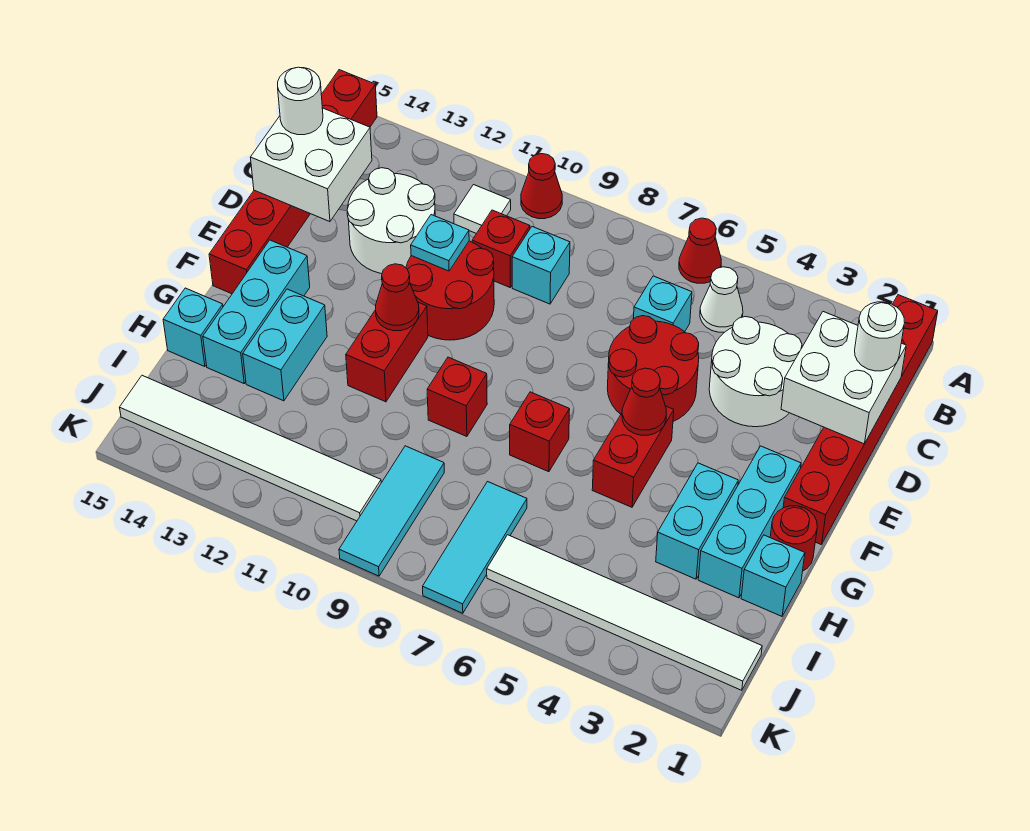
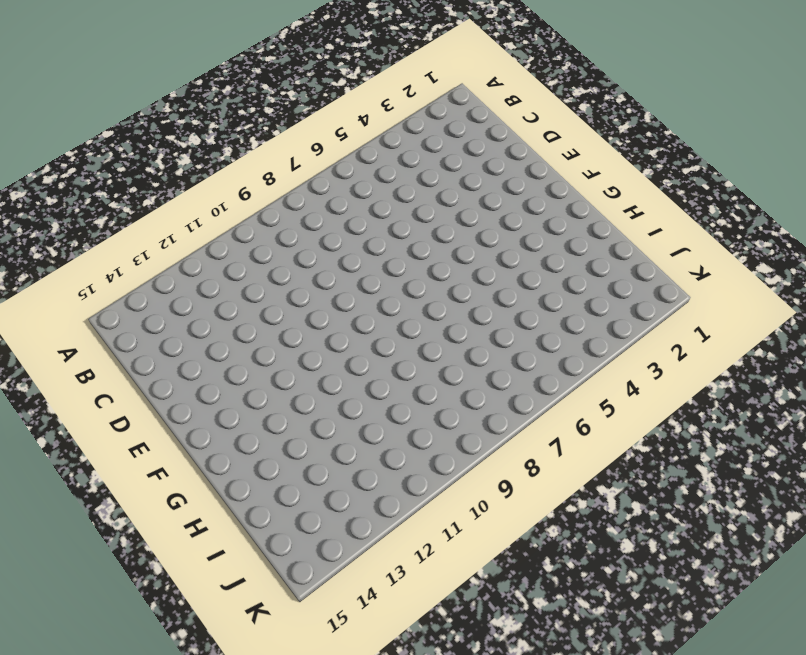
none -> red 1x6 brick [783,295,938,545]
none -> red 1x1 cone [679,218,721,283]
none -> red 1x1 cone [521,154,562,219]
none -> red 1x6 brick [209,70,377,294]

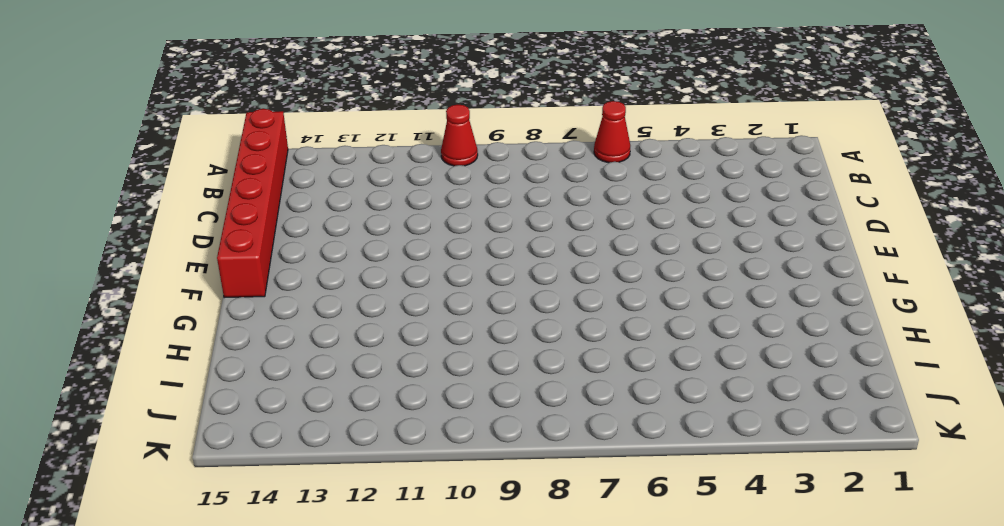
none -> red 1x6 brick [783,295,938,545]
none -> white 1x1 cone [700,267,743,332]
none -> white 1x1 tile [454,185,511,234]
none -> white 2x2 round brick [709,317,802,427]

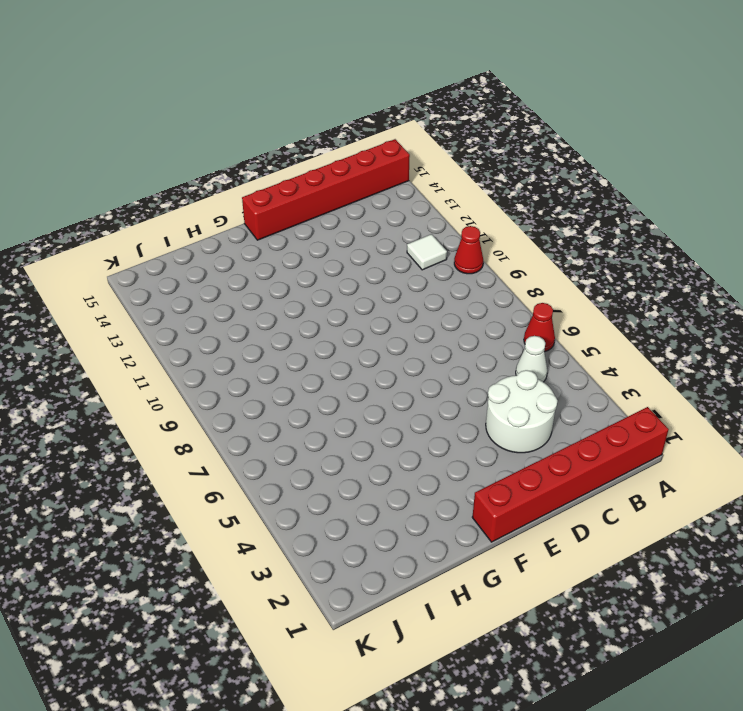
none -> cyan 1x1 brick [634,276,692,332]
none -> cyan 1x1 brick [512,227,570,304]
none -> red 1x1 brick [472,210,530,287]
none -> white 2x2 round brick [347,168,435,274]

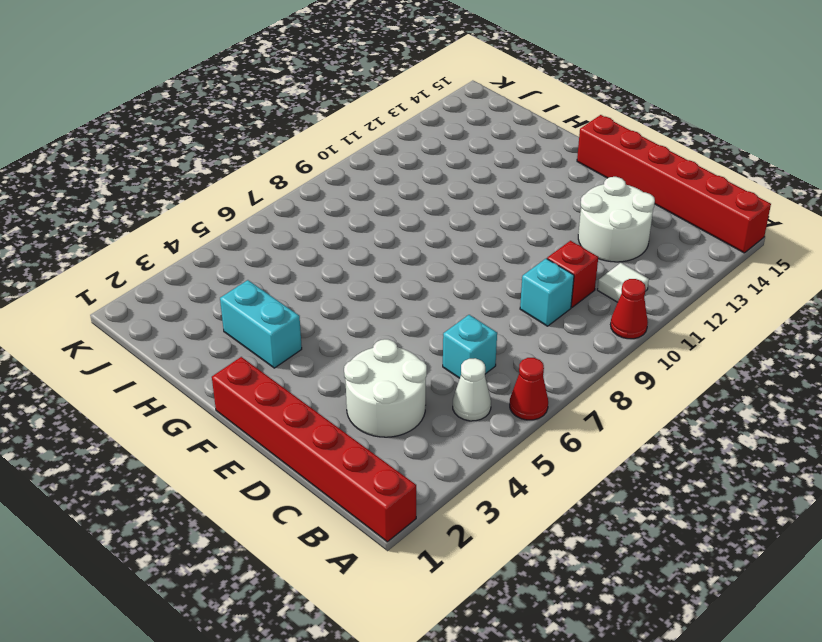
none -> red 2x2 round brick [607,316,699,421]
none -> red 2x2 round brick [406,241,494,340]
none -> cyan 1x3 brick [698,446,801,598]
none -> red 1x2 brick [592,406,674,507]

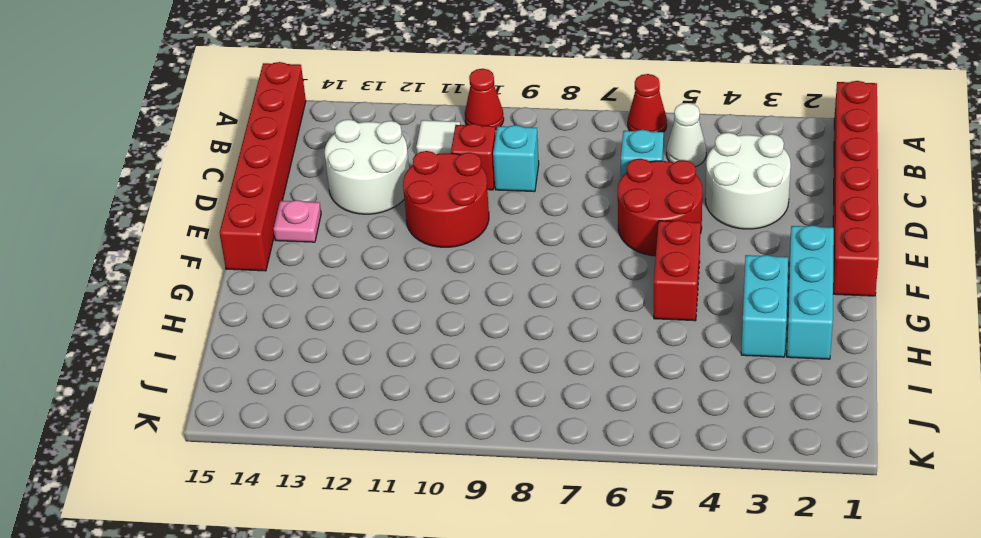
pink 1x1 plate [273,200,321,242] -> none
none -> red 1x2 brick [346,302,428,402]
none -> cyan 1x3 brick [203,240,310,383]
none -> red 1x1 round brick [770,506,817,571]
none -> red 1x1 brick [510,392,570,472]

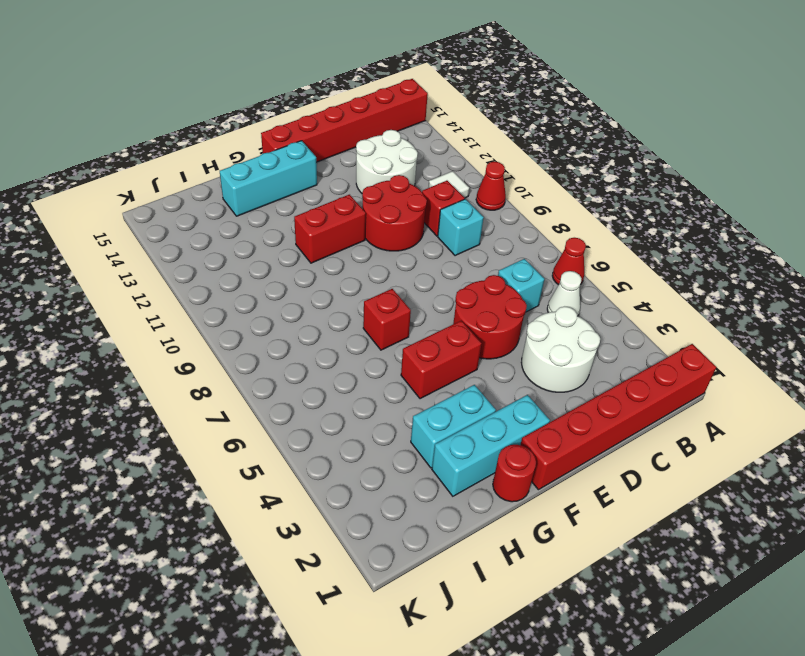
none -> red 1x1 brick [427,357,487,436]
none -> cyan 1x2 brick [243,289,327,401]
none -> cyan 1x1 brick [741,535,805,616]
none -> cyan 1x1 brick [163,288,223,367]

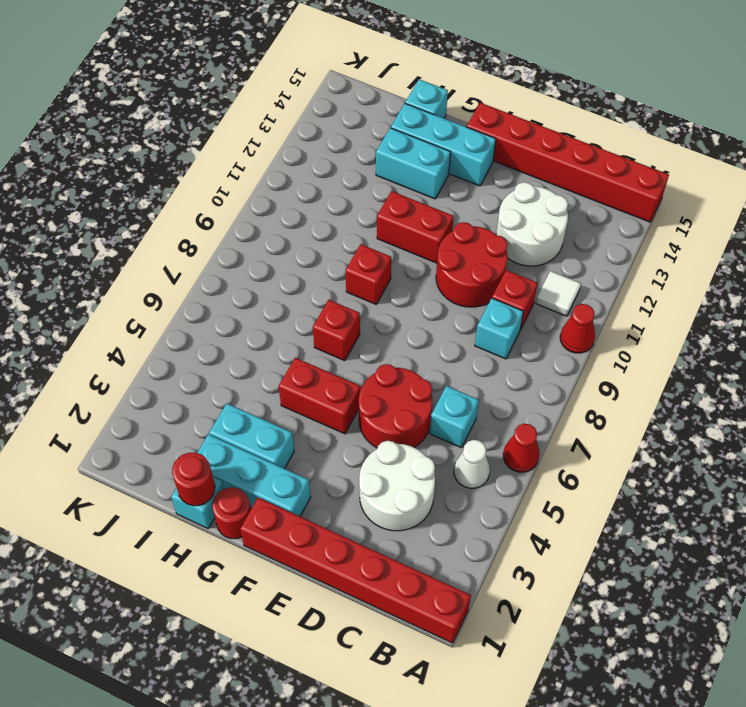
red 1x1 round brick [172,453,215,506] -> none
none -> cyan 1x3 tile [423,482,527,613]
none -> cyan 1x3 tile [339,446,444,576]
none -> white 1x6 tile [487,535,762,690]
none -> white 1x6 tile [120,375,381,521]

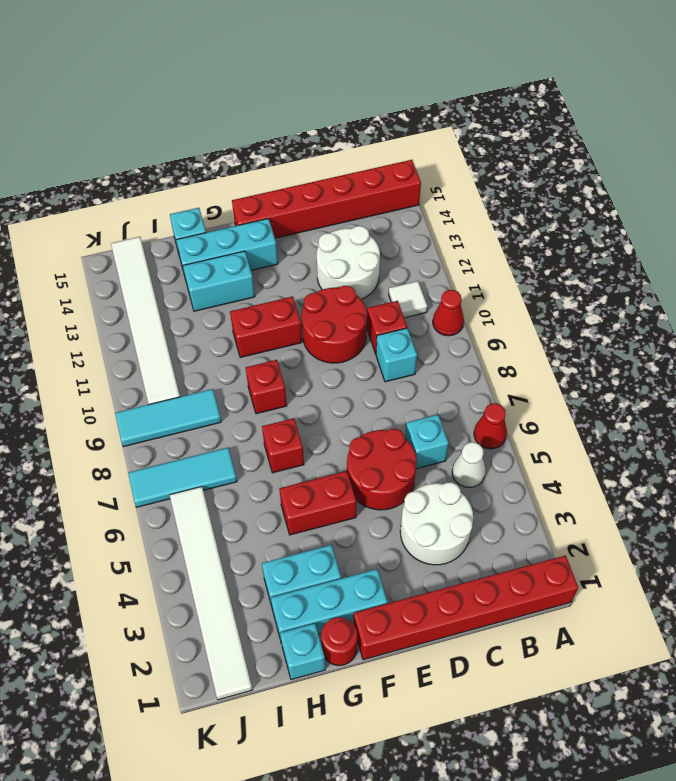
none -> white 2x2 brick [781,312,906,444]
none -> white 2x2 brick [250,108,372,222]
none -> cyan 1x1 plate [411,215,469,271]
none -> red 1x1 cone [622,368,667,435]

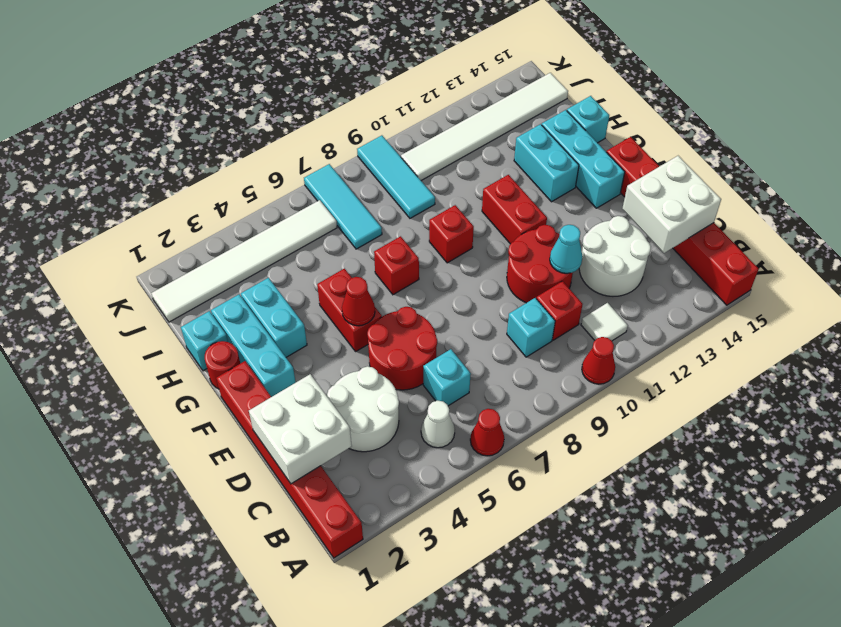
cyan 1x1 cone [550,225,583,273] -> cyan 1x1 plate [411,215,469,271]
none -> red 1x1 cone [375,264,419,331]
none -> white 1x1 round brick [855,302,905,371]
none -> white 1x1 round brick [278,67,323,135]

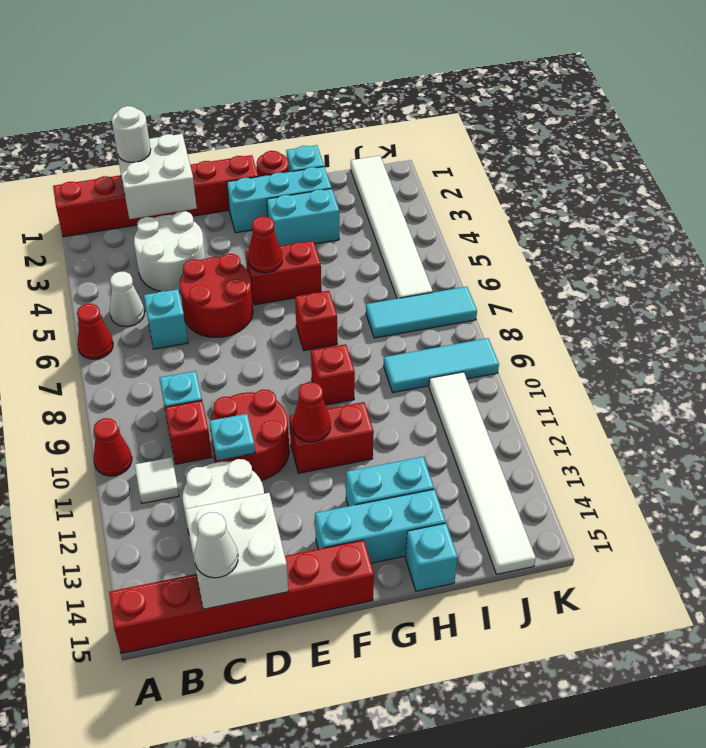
white 1x1 cone [194,512,238,578] -> white 1x1 round brick [278,67,323,135]

